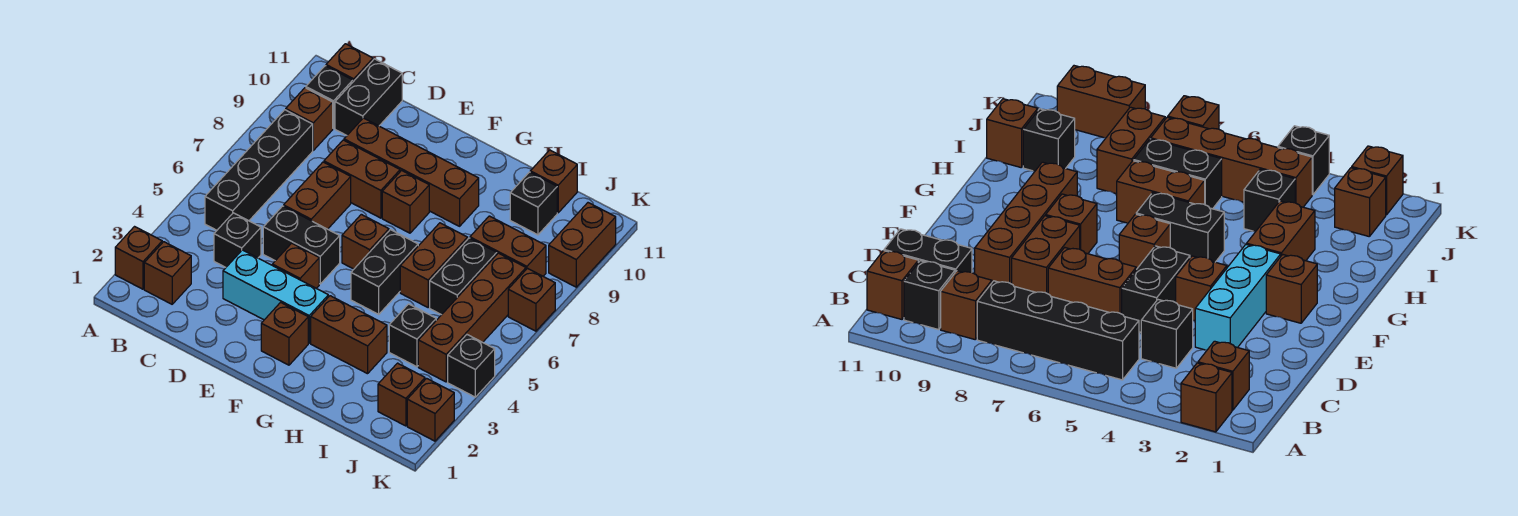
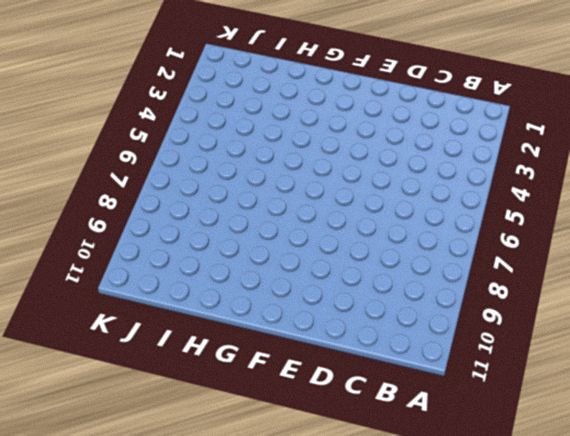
none -> brown 1x1 brick [115,227,162,289]
none -> brown 1x1 brick [144,242,191,304]
none -> black 1x4 brick [205,110,313,230]
none -> brown 1x1 brick [286,88,333,150]

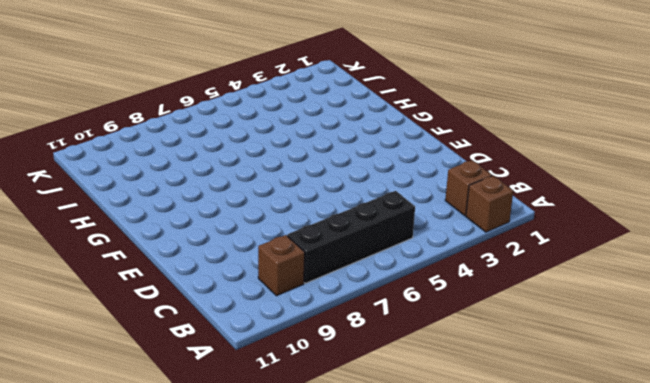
none -> black 1x1 brick [306,66,353,128]
none -> brown 1x1 brick [326,44,373,82]
none -> black 1x1 brick [214,213,261,267]
none -> black 1x2 brick [335,59,402,135]

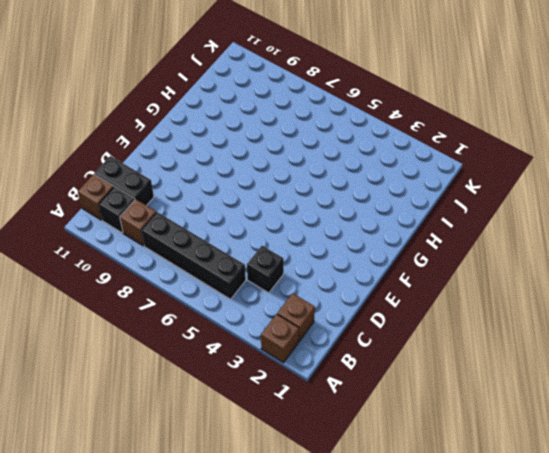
none -> cyan 1x3 brick [223,250,328,343]
none -> black 1x2 brick [263,206,340,284]
none -> brown 1x2 brick [284,162,351,229]
none -> brown 1x2 brick [324,140,400,218]

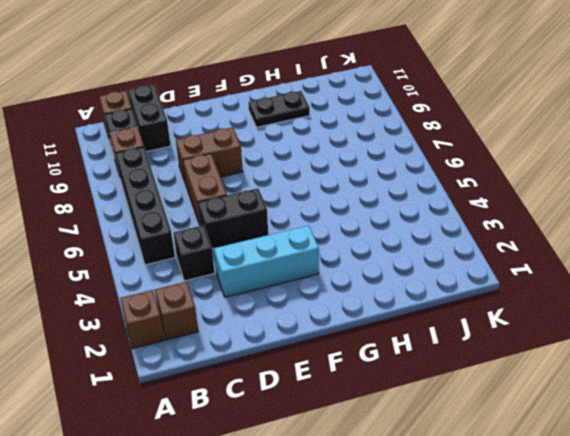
black 1x2 plate [248,91,310,127] -> none
none -> brown 1x4 brick [344,118,479,226]
none -> brown 1x1 brick [272,243,319,288]
none -> brown 1x1 brick [261,302,308,365]
none -> brown 1x1 brick [342,214,389,269]

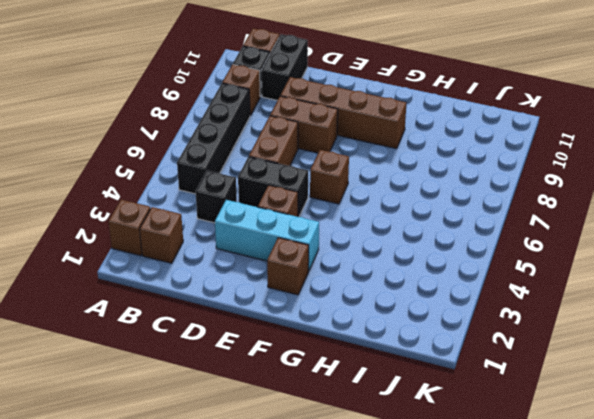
none -> brown 1x1 brick [382,170,429,233]
none -> brown 1x2 brick [311,296,387,374]
none -> black 1x2 brick [351,230,418,314]
none -> brown 1x2 brick [400,223,468,307]

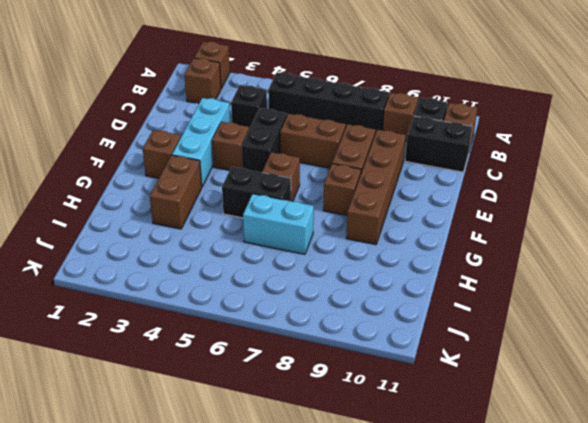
cyan 1x2 brick [243,194,314,254] -> brown 1x2 brick [400,223,468,307]
none -> black 1x1 brick [389,304,436,367]
none -> black 1x2 brick [430,238,497,315]
none -> brown 1x2 brick [470,216,546,276]
none -> black 1x1 brick [510,172,557,235]

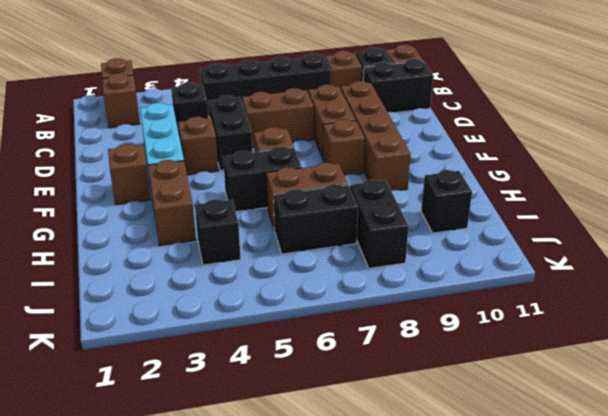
black 1x2 brick [350,180,409,268] -> brown 1x2 brick [470,216,546,276]
none -> brown 1x1 brick [530,150,577,213]
none -> brown 1x1 brick [378,363,425,426]
none -> brown 1x4 brick [418,253,526,382]
none -> brown 1x1 brick [407,378,454,441]

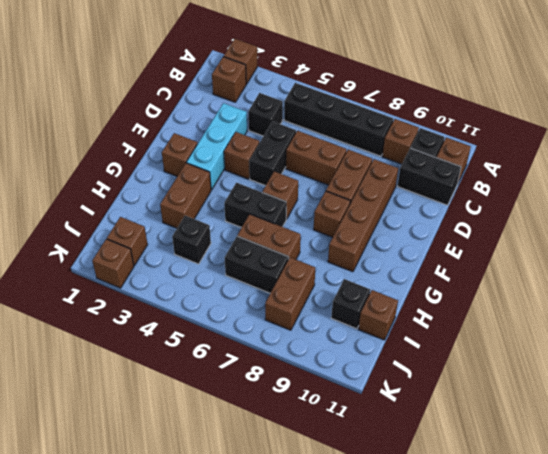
none -> brown 1x4 brick [418,253,526,382]
none -> black 1x1 brick [448,335,495,397]
none -> brown 1x1 brick [508,268,555,331]
none -> brown 1x2 brick [549,203,616,287]

